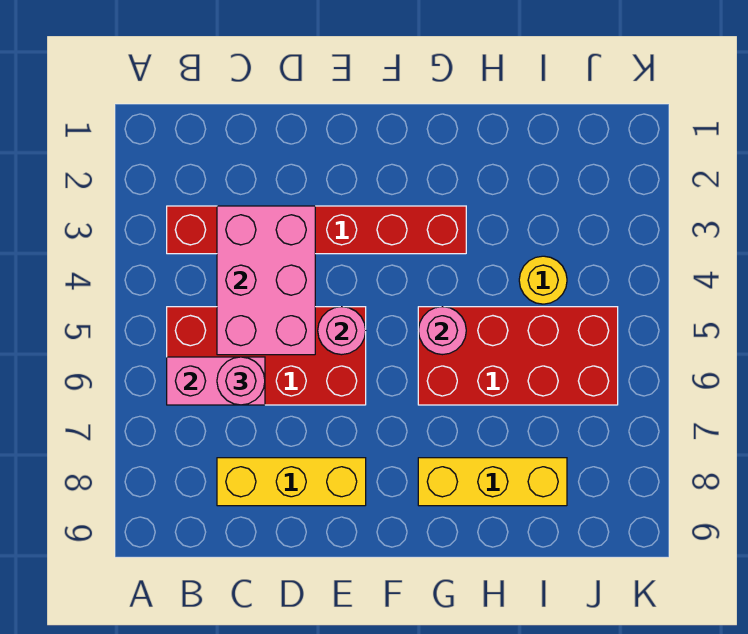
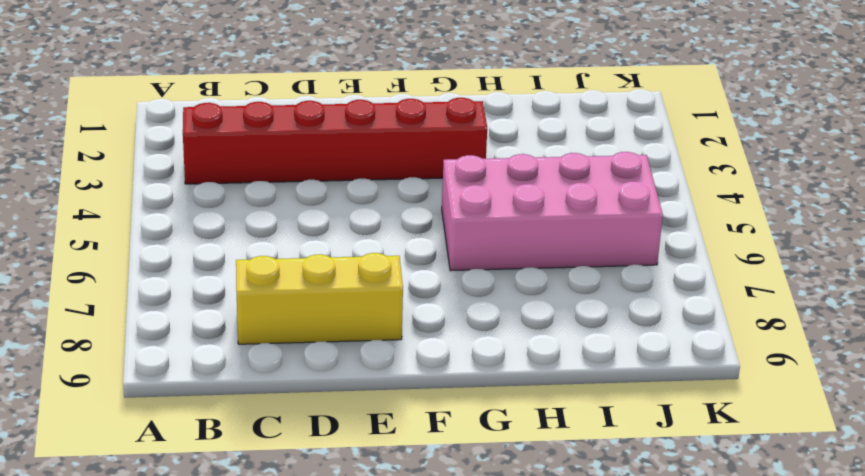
pink 2x4 brick [442,152,663,271] -> red 2x4 brick [418,307,618,405]
none -> red 2x4 brick [167,307,366,405]
none -> yellow 1x3 brick [418,458,567,506]

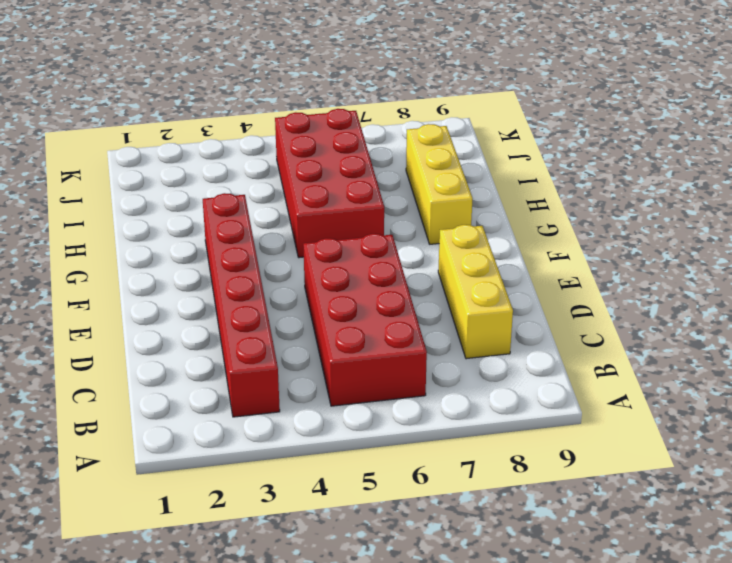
none -> yellow 1x1 round brick [519,256,567,304]
none -> pink 1x2 brick [167,357,265,405]

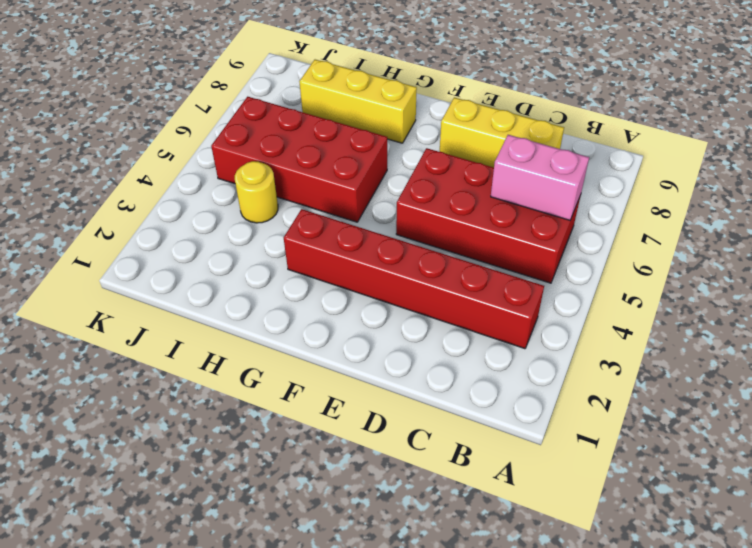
none -> pink 2x3 brick [217,206,315,355]
none -> pink 1x1 round brick [318,307,366,355]

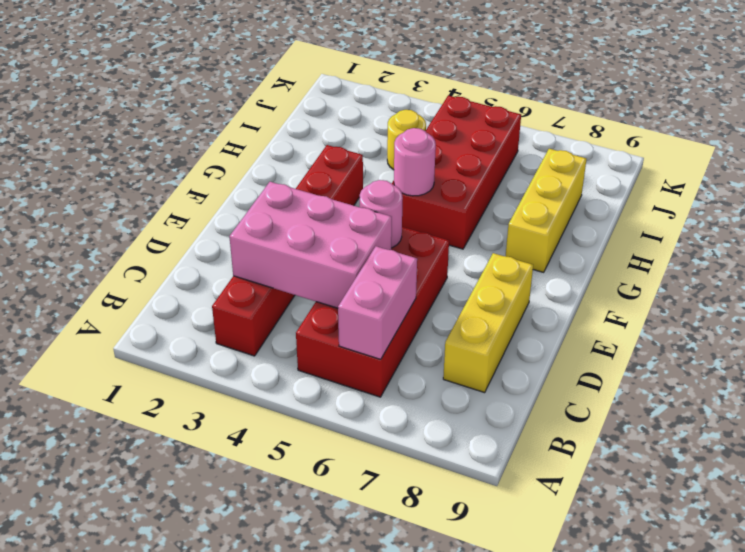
none -> pink 1x1 round brick [217,357,265,405]

